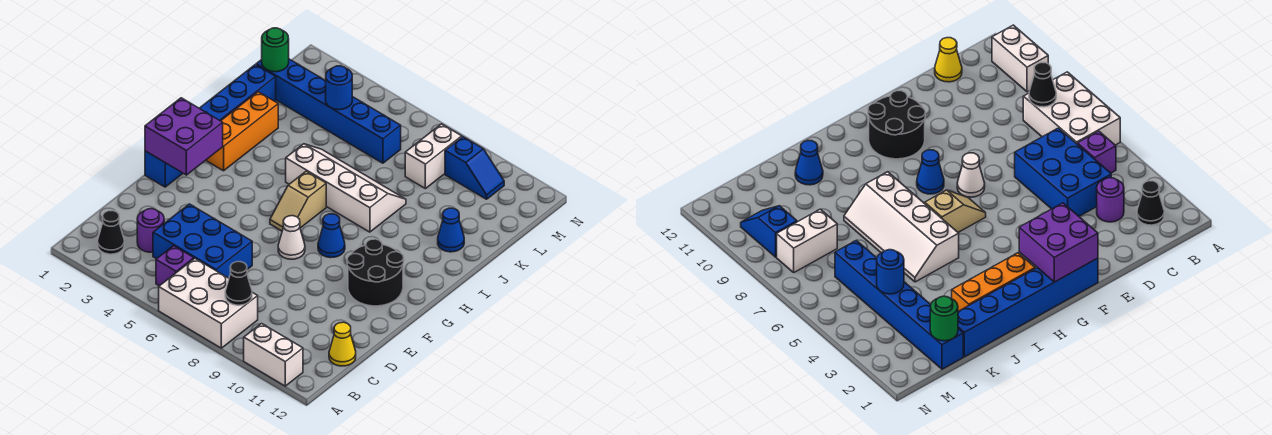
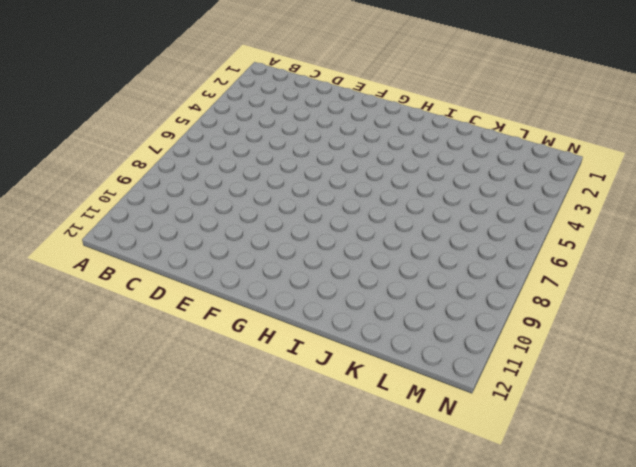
none -> white 2x3 brick [159,258,258,348]
none -> white 1x2 brick [244,324,303,386]
none -> black 1x1 cone [98,211,124,254]

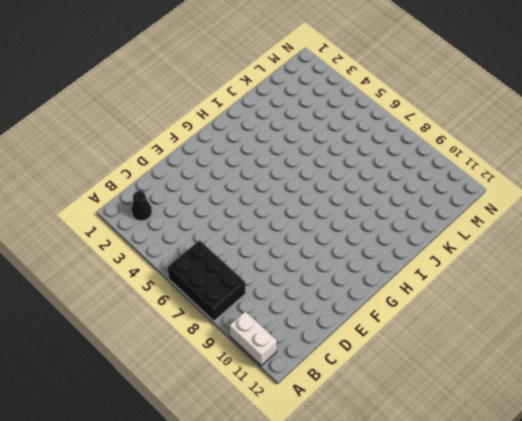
black 2x3 brick [167,240,245,321] -> white 2x3 brick [159,258,258,348]
none -> purple 1x1 brick [156,246,194,286]
none -> purple 1x1 round brick [137,209,164,252]
none -> blue 2x3 brick [153,204,252,278]

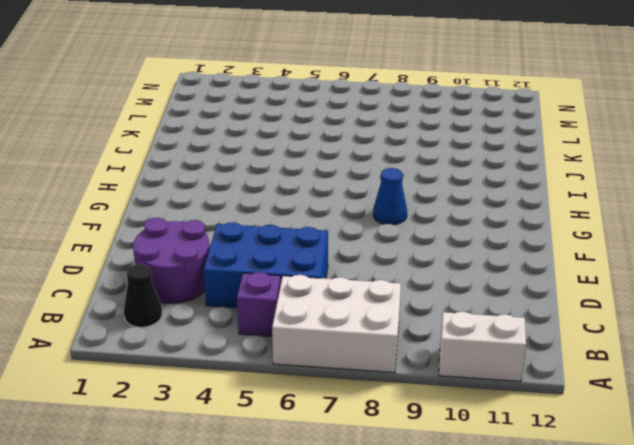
purple 2x2 round brick [133,218,210,303] -> purple 1x1 round brick [137,209,164,252]
none -> yellow 1x1 cone [329,322,356,366]
none -> blue 1x6 brick [145,65,276,187]
none -> white 1x1 cone [278,216,305,259]

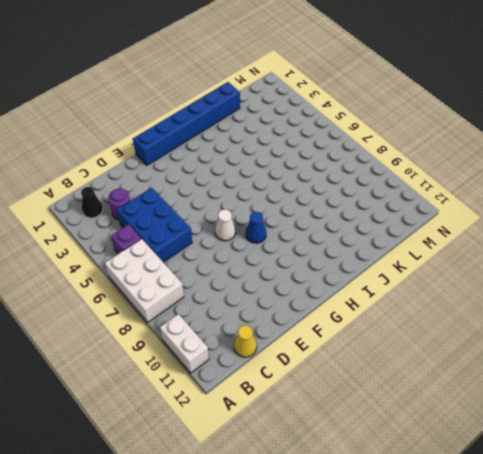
none -> black 2x2 round brick [347,239,404,306]
none -> tan 1x2 slope [270,171,326,231]
none -> orange 1x3 brick [206,92,278,171]

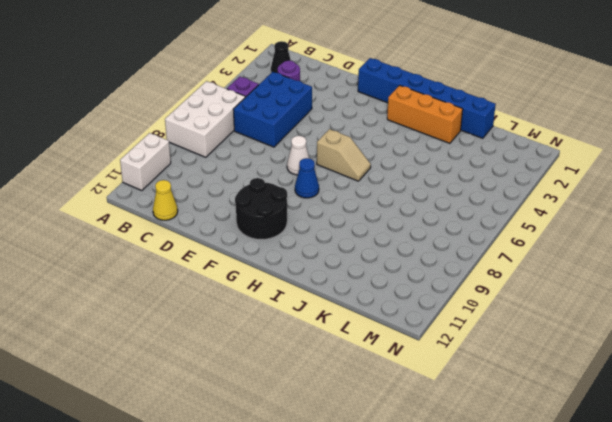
tan 1x2 slope [317,129,371,181] -> tan 1x2 slope turned to [270,171,326,231]
none -> white 2x4 slope [286,144,406,232]
none -> blue 1x1 cone [438,208,464,252]
none -> blue 1x6 brick [256,59,401,163]

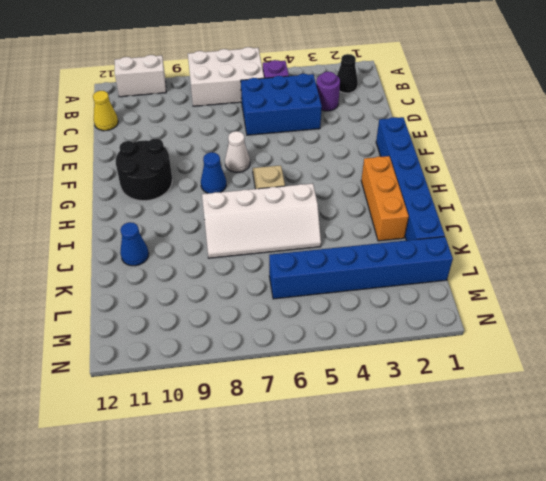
none -> white 1x2 brick [405,124,462,189]
none -> blue 1x2 slope [445,137,504,199]
none -> black 1x1 cone [225,262,252,305]

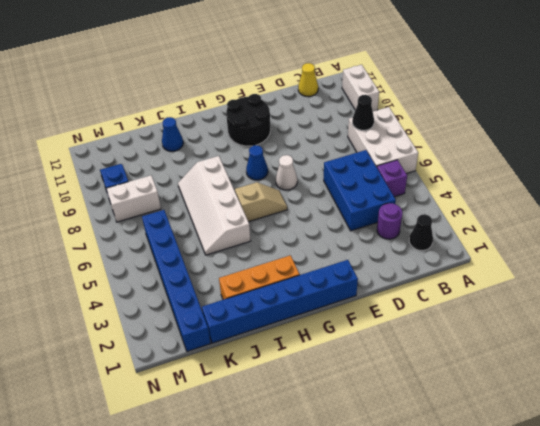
none -> purple 2x2 brick [145,98,223,175]
none -> green 1x1 round brick [262,28,289,72]
none -> blue 1x1 round brick [326,66,352,110]

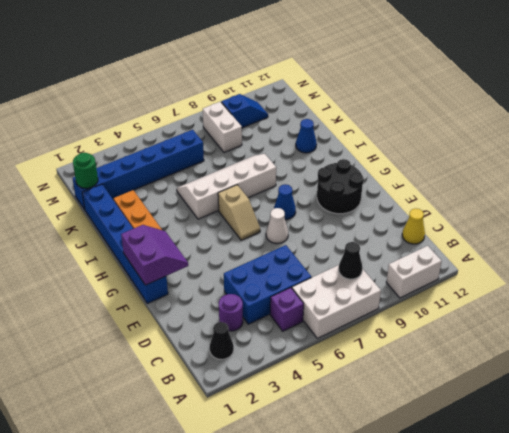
purple 2x2 slope [121,225,188,285] -> purple 2x2 brick [145,98,223,175]
none -> blue 1x1 round brick [326,66,352,110]

